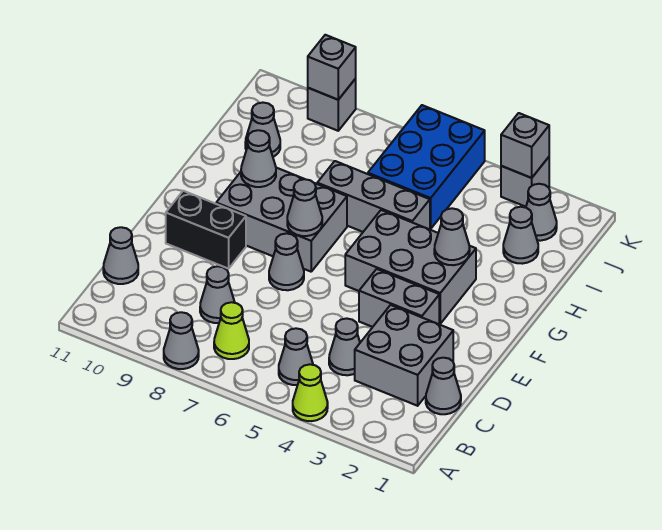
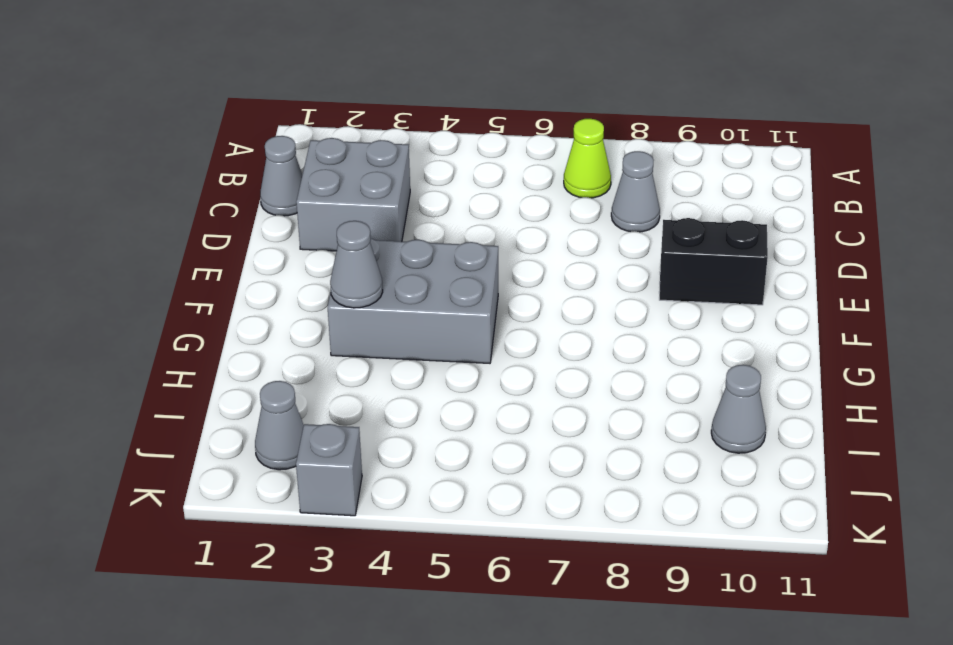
none -> lime 1x1 cone [293,364,328,421]
none -> grey 1x1 cone [164,312,199,369]
none -> grey 1x1 cone [279,328,313,385]

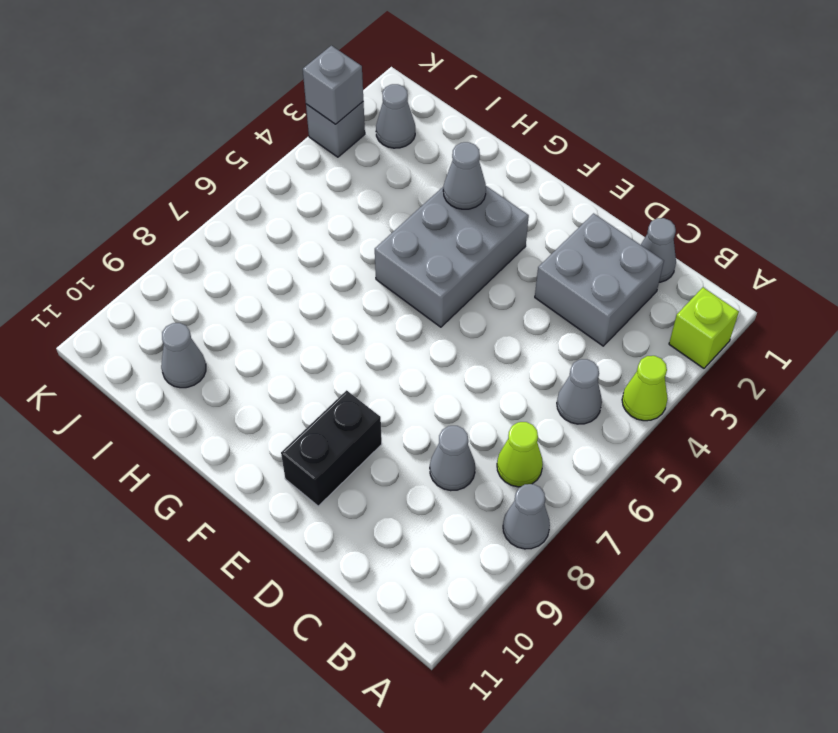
lime 1x1 brick [669,287,739,368] -> none
none -> grey 1x1 cone [329,318,360,375]
none -> grey 1x1 cone [103,227,138,284]
none -> grey 1x2 brick [359,269,439,327]

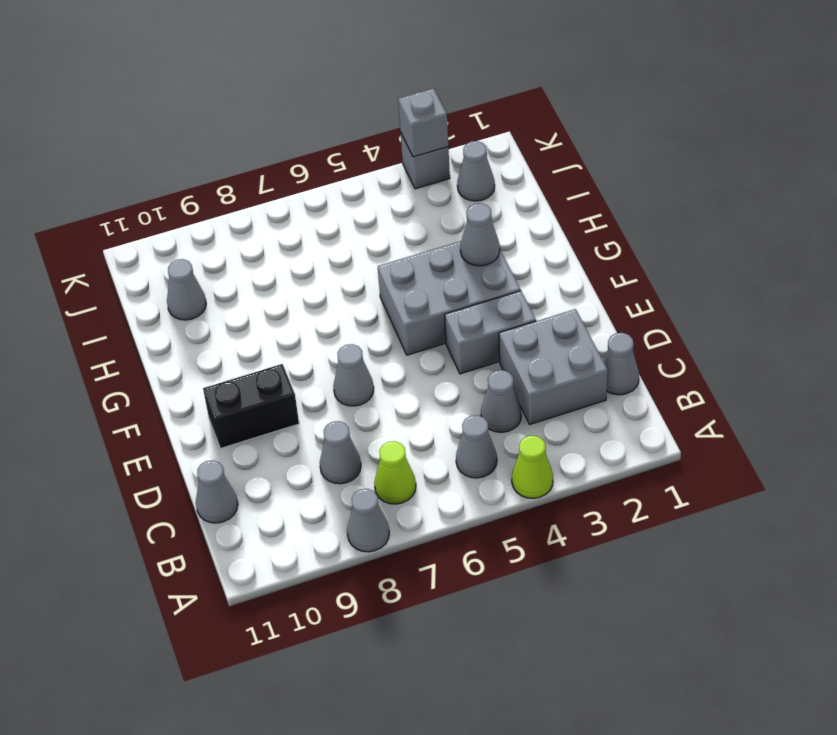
none -> grey 2x3 brick [216,168,347,272]
none -> grey 1x3 brick [317,161,430,232]
none -> grey 1x1 cone [503,207,538,264]

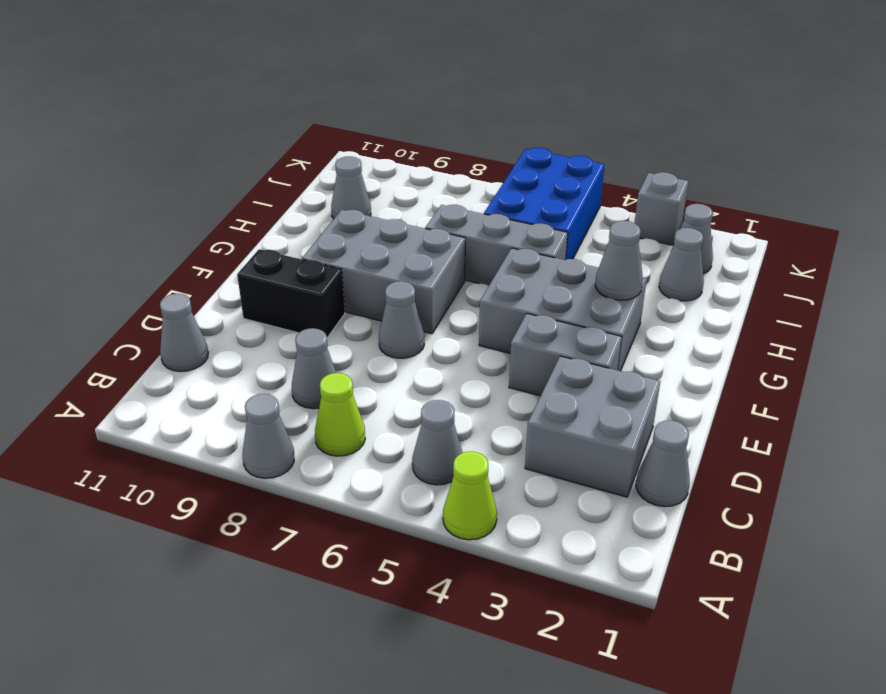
none -> grey 1x1 cone [329,318,360,375]
none -> grey 1x1 brick [308,79,356,131]
none -> grey 1x1 cone [287,179,322,236]

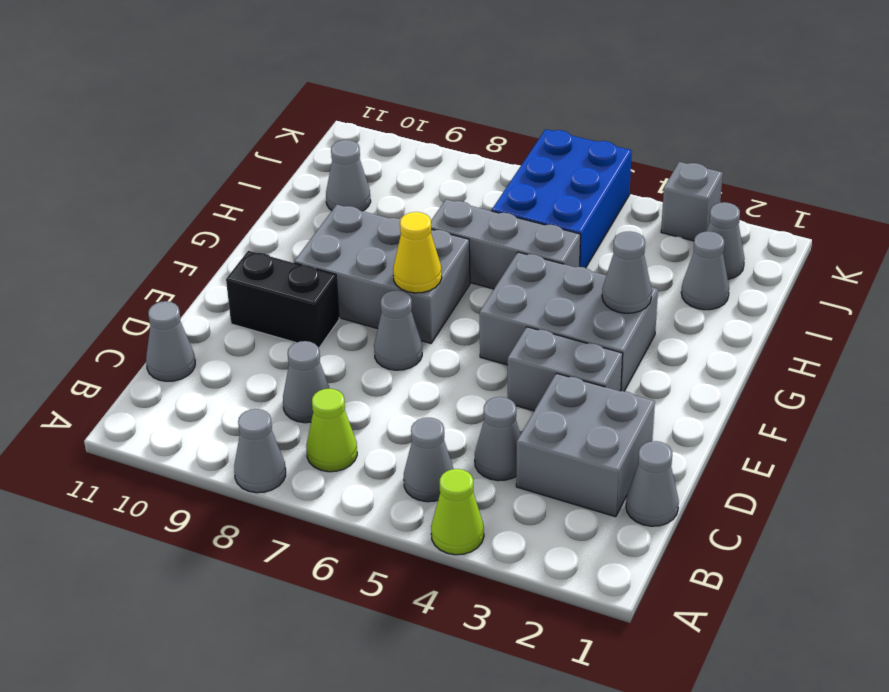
yellow 1x1 cone [393,212,442,293] -> grey 1x1 cone [287,179,322,236]
none -> grey 1x1 brick [308,79,356,131]
none -> grey 1x1 cone [241,130,276,187]
none -> grey 1x1 brick [501,113,549,178]

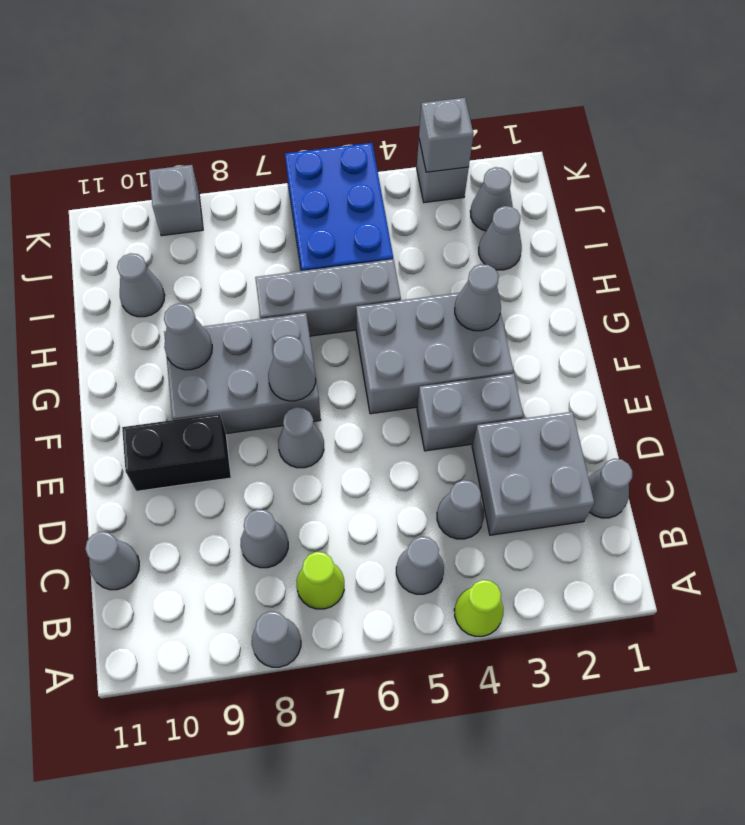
none -> grey 1x1 brick [308,35,356,100]

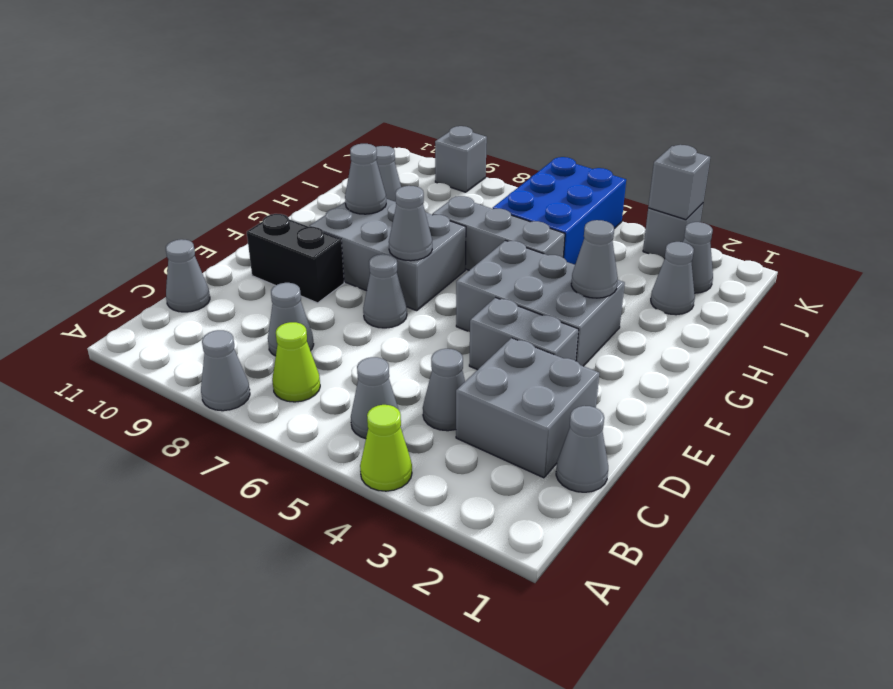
none -> grey 1x1 brick [308,35,356,100]

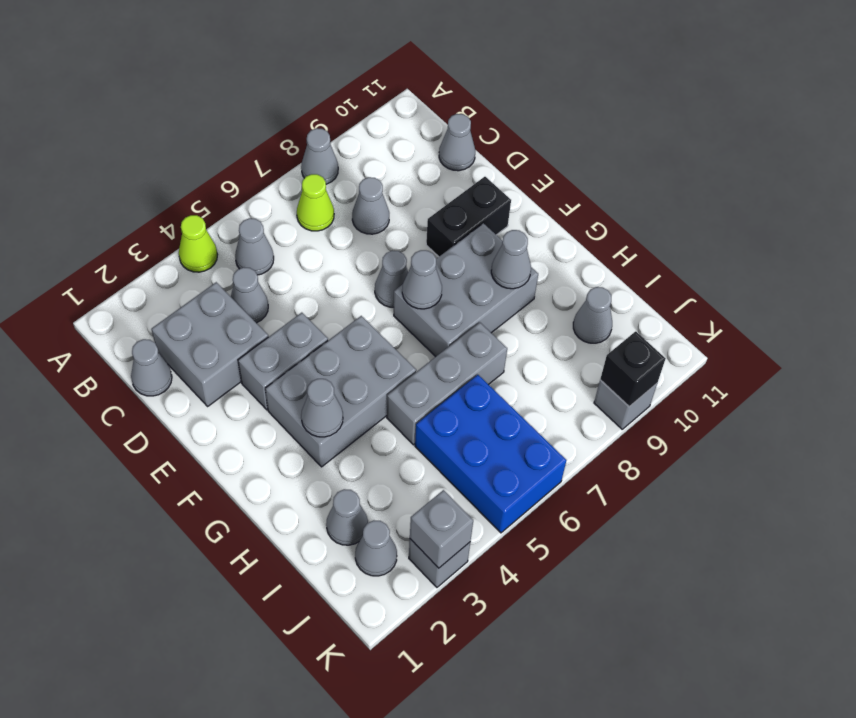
black 1x1 brick [600,331,666,407] -> grey 1x1 brick [308,35,356,100]

